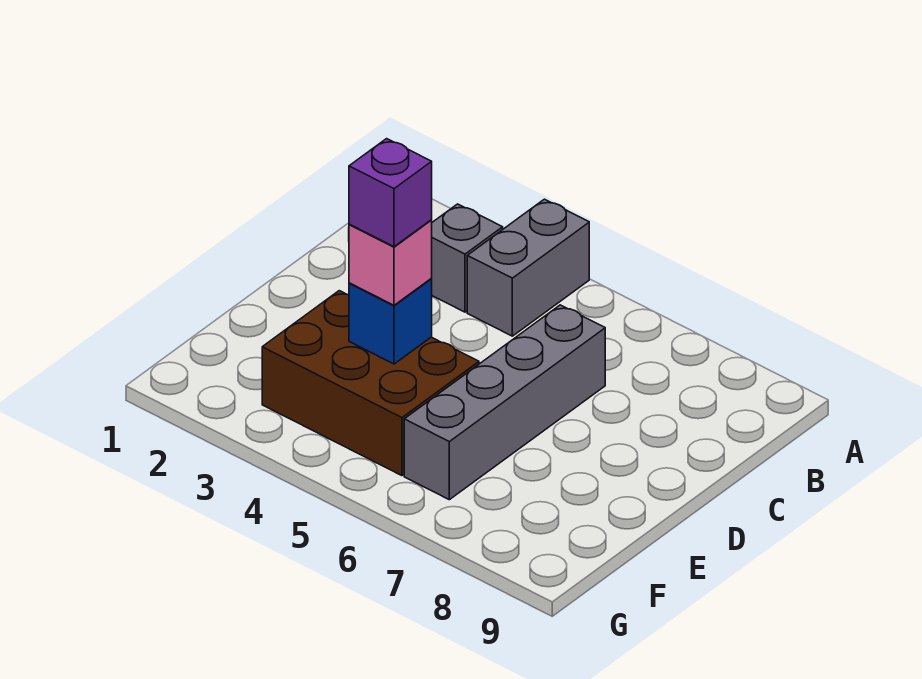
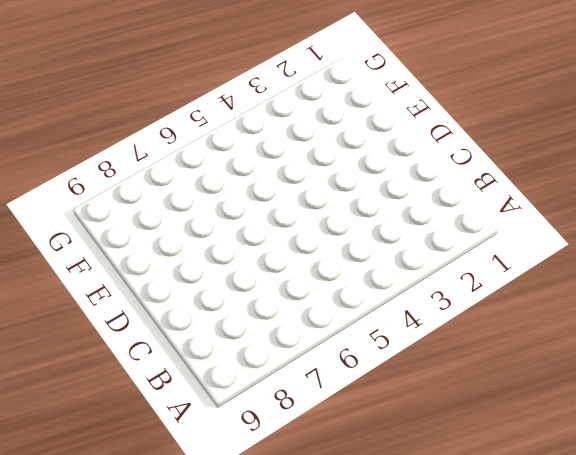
none -> grey 1x2 brick [467,199,589,336]
none -> grey 1x1 brick [431,204,503,312]

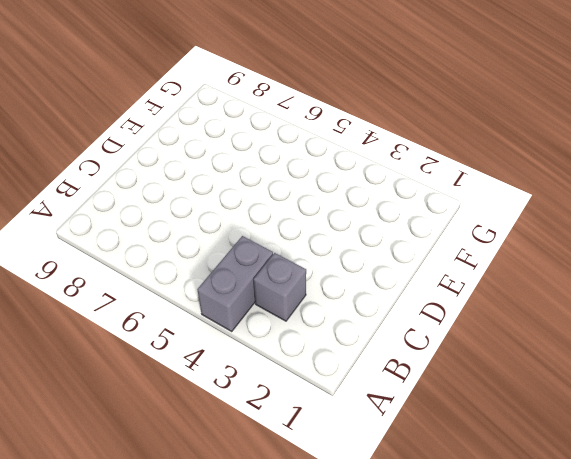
none -> grey 1x4 brick [404,305,605,500]
none -> brown 2x3 brick [262,291,479,476]

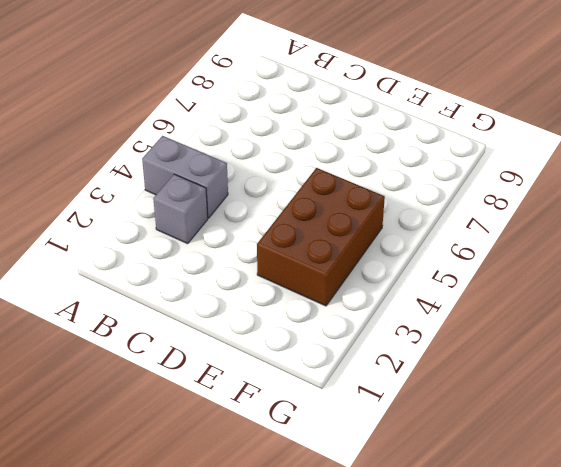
none -> grey 1x4 brick [404,305,605,500]
none -> blue 1x1 brick [349,279,432,364]

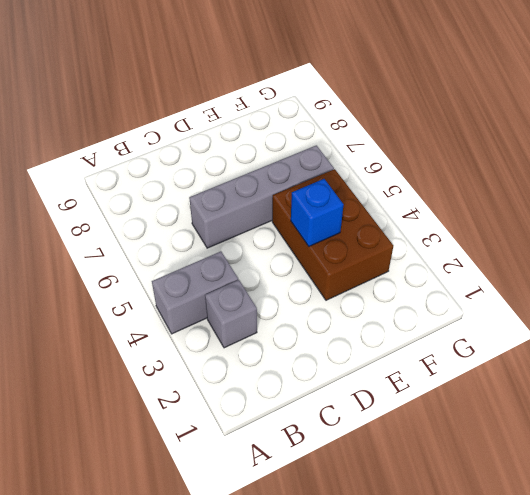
none -> pink 1x1 brick [349,220,432,305]
none -> purple 1x1 brick [349,139,432,247]

